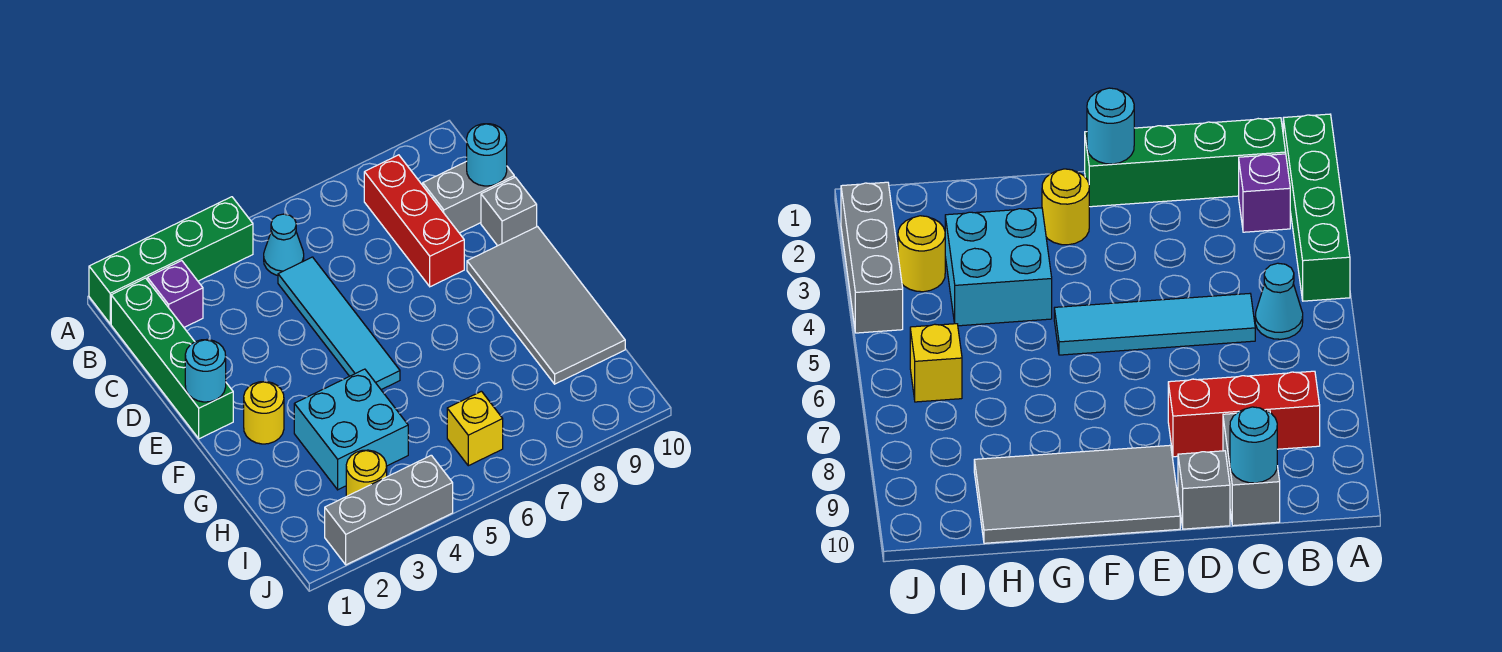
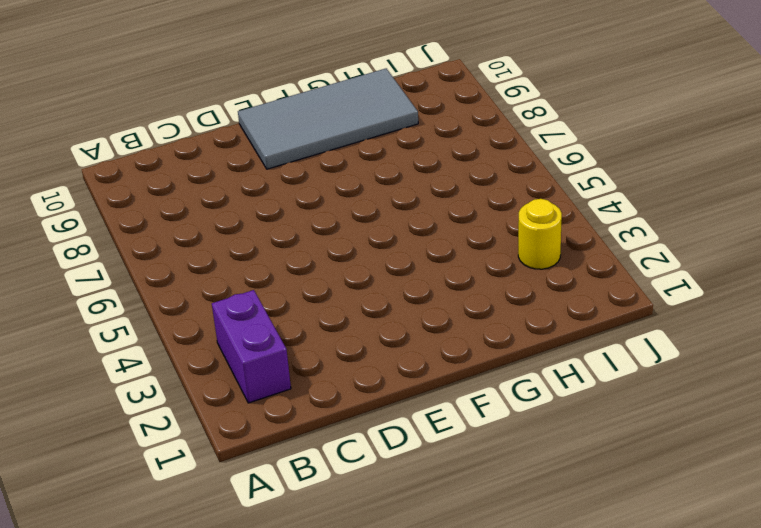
purple 1x2 brick [212,290,291,403] -> purple 1x1 brick [147,261,203,327]
none -> green 1x4 brick [89,197,253,324]
none -> green 1x4 brick [111,278,233,439]
none -> cyan 1x1 cone [264,214,304,275]

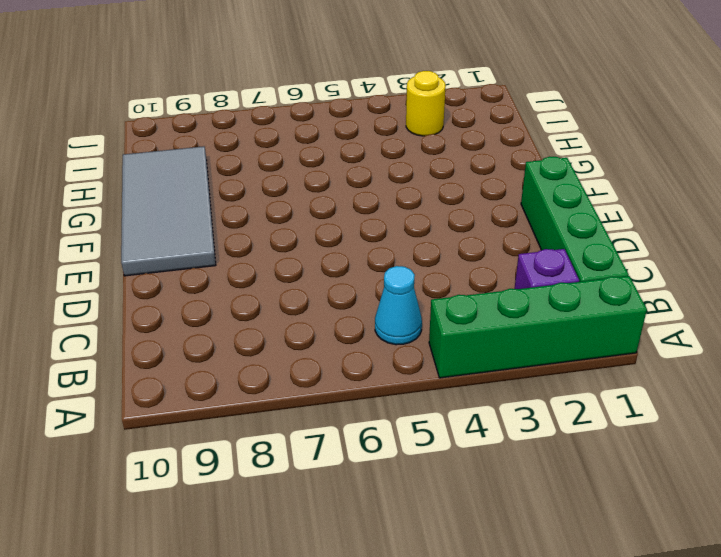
none -> red 1x3 brick [364,155,464,287]
none -> cyan 1x4 tile [278,257,400,390]
none -> grey 1x2 brick [423,161,514,233]

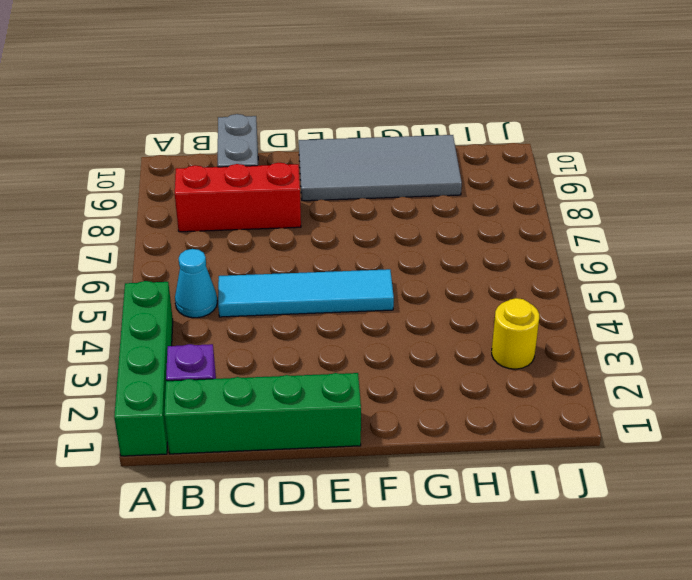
none -> grey 1x1 brick [481,177,537,246]
none -> yellow 1x1 round brick [244,382,284,444]
none -> cyan 2x2 brick [294,369,408,490]

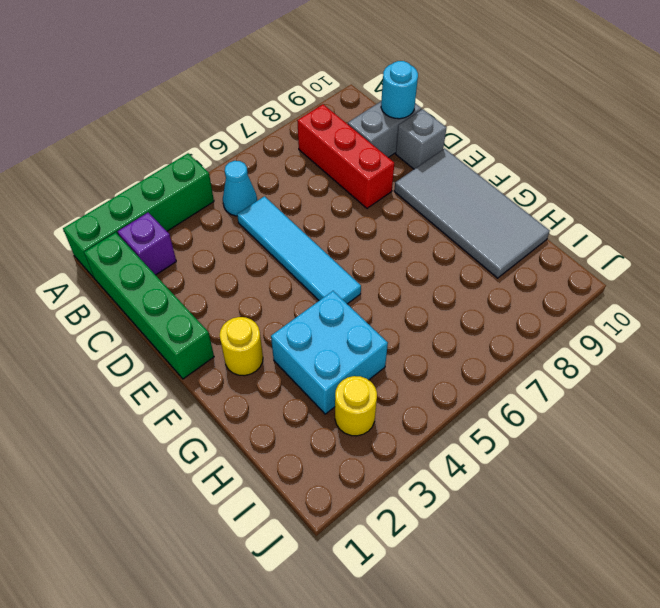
none -> yellow 1x1 brick [447,391,503,466]
none -> grey 1x3 brick [325,455,453,565]
none -> cyan 1x1 round brick [185,340,226,402]

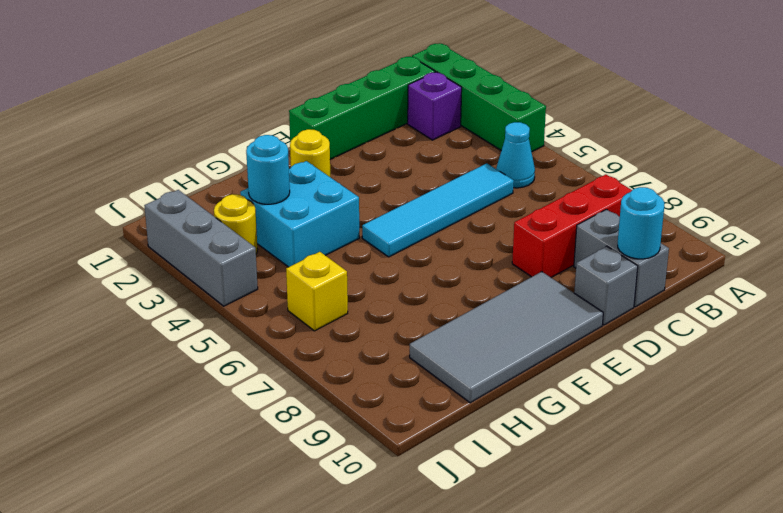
cyan 1x1 round brick [246,135,290,204] -> cyan 1x1 round brick moved to [185,340,226,402]

